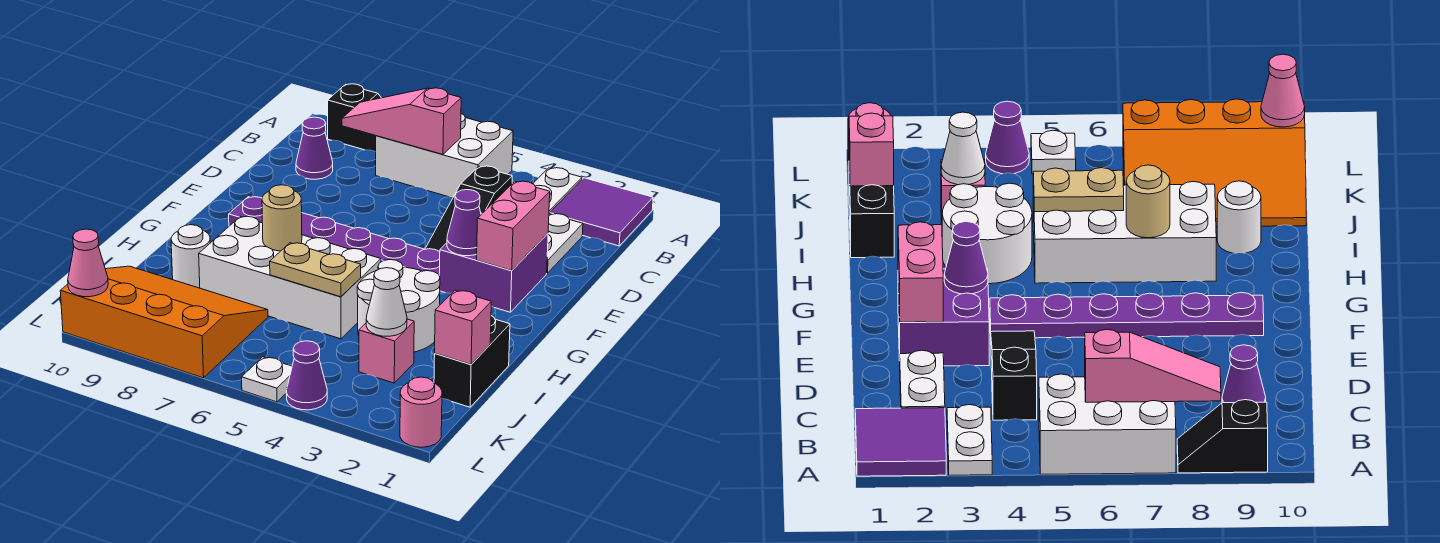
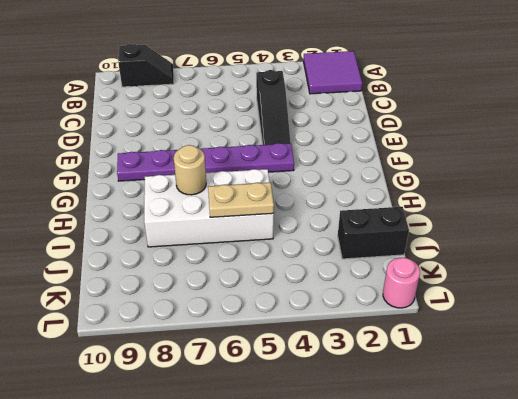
black 1x2 brick [338,207,409,259] -> black 1x2 brick turned to [434,316,510,407]
none -> white 1x2 plate [533,168,582,214]
none -> white 2x3 brick [376,114,513,197]
none -> white 1x2 plate [547,214,583,273]

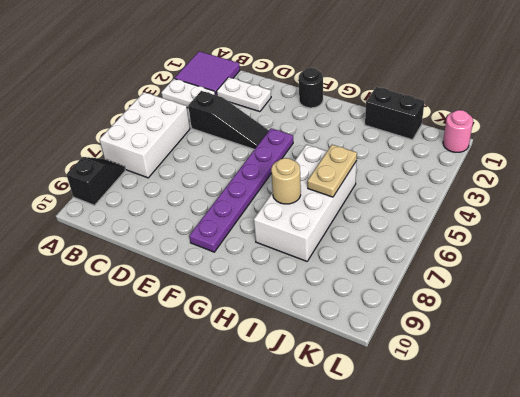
black 1x1 round brick [299,68,323,108] -> none
none -> purple 1x1 cone [296,117,333,179]
none -> purple 2x2 brick [439,213,548,312]
none -> white 2x2 round brick [357,260,440,352]

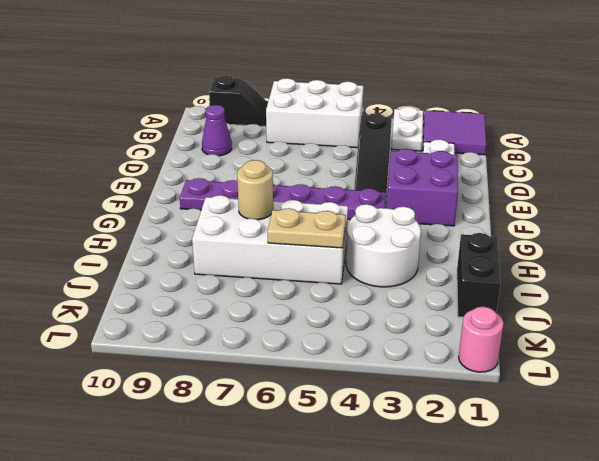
none -> white 1x1 round brick [171,225,210,288]
none -> pink 1x1 brick [359,319,414,383]
none -> orange 3x4 slope [60,266,268,378]

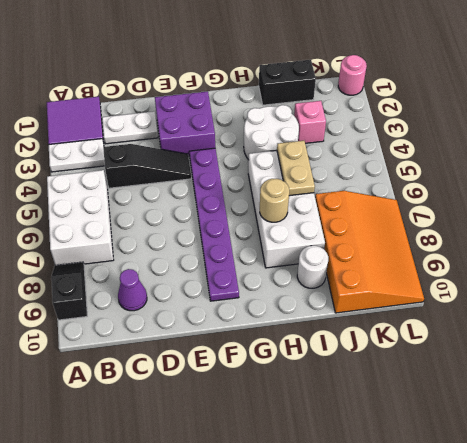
orange 3x4 slope [315,191,424,313] -> orange 3x4 slope turned to [60,266,268,378]
none -> purple 1x1 cone [286,341,327,410]
none -> white 1x1 plate [242,357,292,402]
none -> pink 1x3 slope [342,88,461,154]

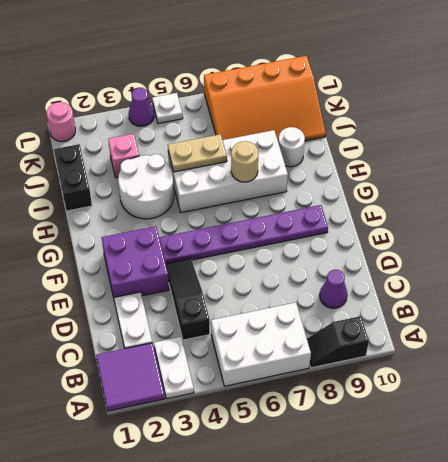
none -> pink 1x3 slope [342,88,461,154]
none -> pink 1x2 brick [477,181,550,270]
none -> purple 1x1 cone [447,190,481,256]

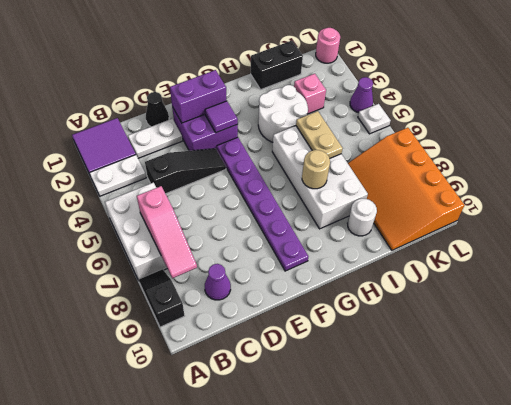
black 1x1 cone [146,92,169,127] -> none
purple 1x2 brick [170,70,226,123] -> pink 1x2 brick [477,181,550,270]
purple 1x1 tile [205,101,238,133] -> purple 1x1 cone [447,190,481,256]
none -> pink 1x1 brick [435,290,491,364]
none -> white 1x1 cone [366,268,407,336]
none -> pink 1x1 cone [68,229,108,297]

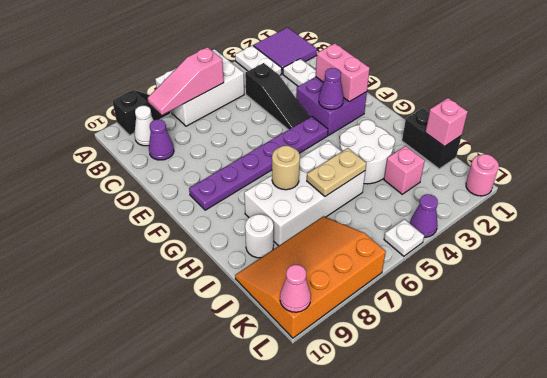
white 1x1 cone [134,106,153,146] -> white 1x1 cone moved to [366,268,407,336]

